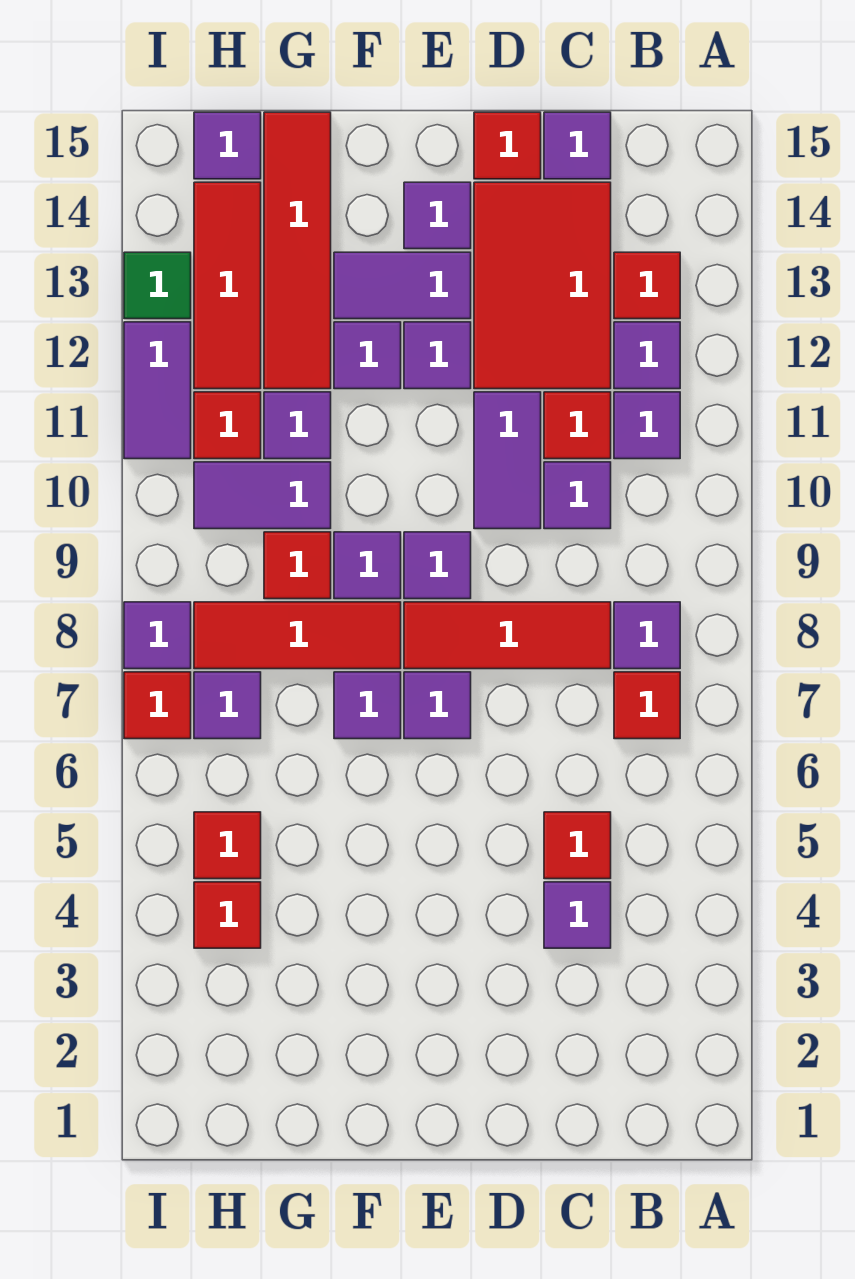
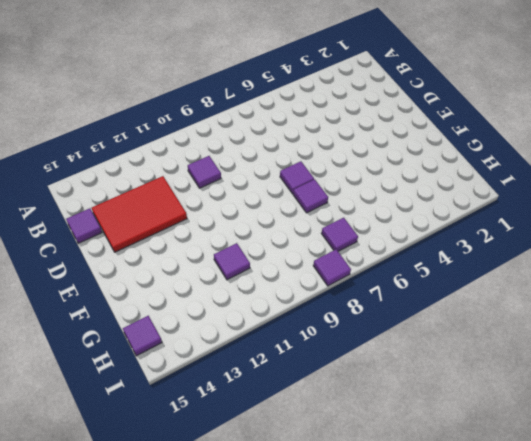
none -> red 1x1 tile [614,672,680,739]
none -> purple 1x1 tile [614,602,680,669]
none -> purple 1x1 tile [614,392,680,459]
none -> purple 1x1 tile [614,322,680,389]

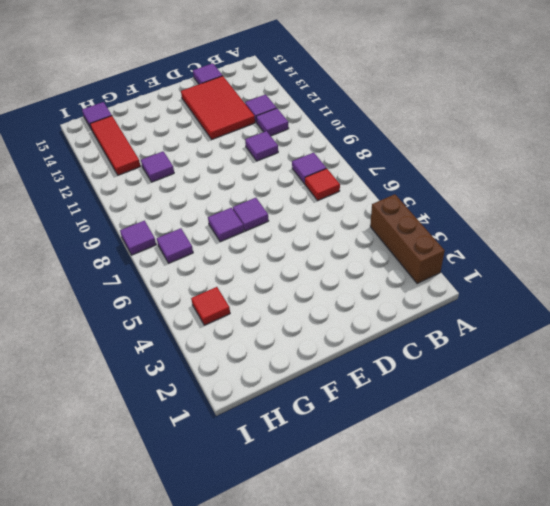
brown 1x3 brick [370,194,445,284] -> none
none -> red 1x1 tile [614,252,680,319]
none -> purple 1x1 tile [544,882,611,948]
none -> red 1x1 tile [544,812,611,879]
none -> red 1x3 tile [404,602,611,669]

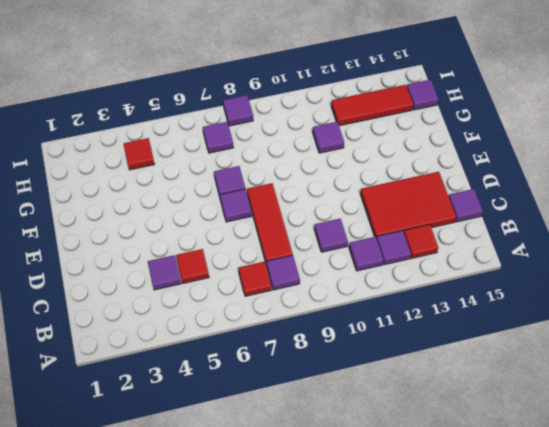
none -> red 1x1 tile [544,392,611,459]
none -> purple 1x2 tile [474,392,541,529]
none -> red 1x1 tile [474,112,541,179]
none -> purple 1x1 tile [404,532,471,599]

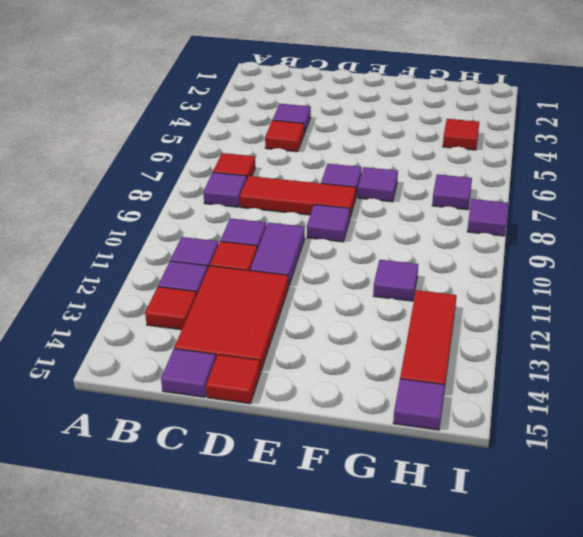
none -> purple 1x1 tile [404,322,471,389]
none -> purple 1x2 tile [334,252,471,319]
none -> purple 1x1 tile [404,182,471,249]
none -> red 1x3 tile [194,602,401,669]

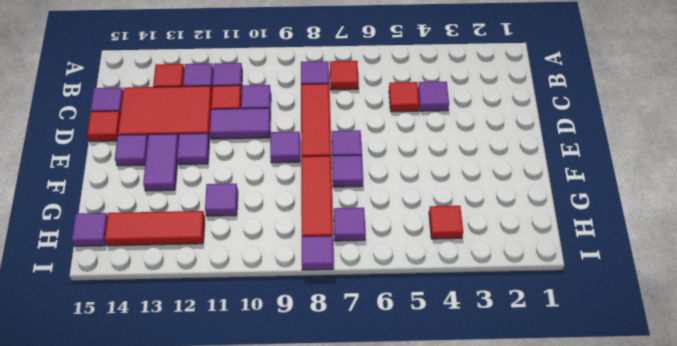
none -> purple 1x1 tile [334,532,401,599]
none -> purple 1x1 tile [334,322,401,389]
none -> red 1x1 tile [264,532,331,599]
none -> purple 1x2 tile [194,462,331,529]

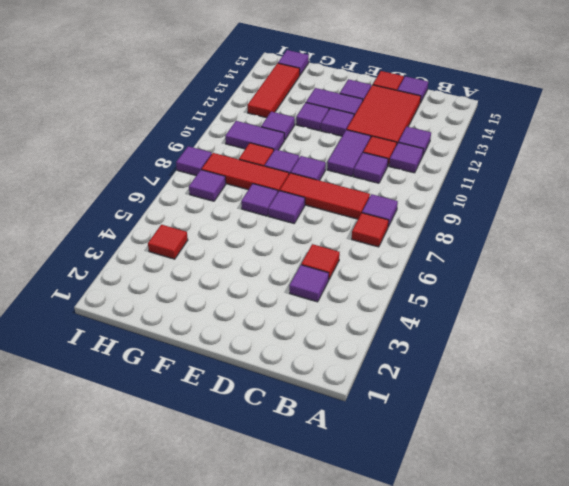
none -> red 1x1 tile [614,252,680,319]
none -> red 1x4 tile [264,112,331,389]
none -> red 1x1 tile [194,812,261,879]
none -> red 1x1 tile [194,392,261,459]

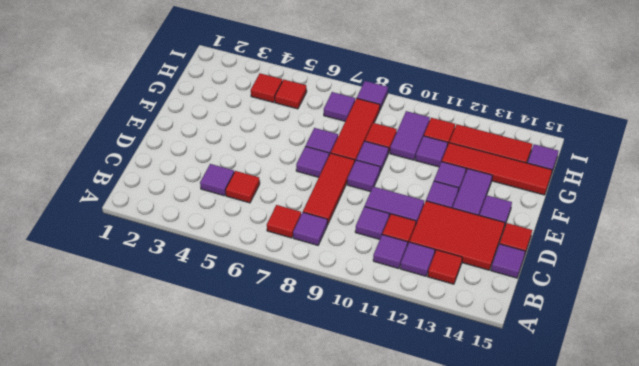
none -> red 1x1 tile [124,672,191,739]
none -> purple 1x2 tile [124,322,191,459]
none -> green 1x1 tile [124,252,191,319]

